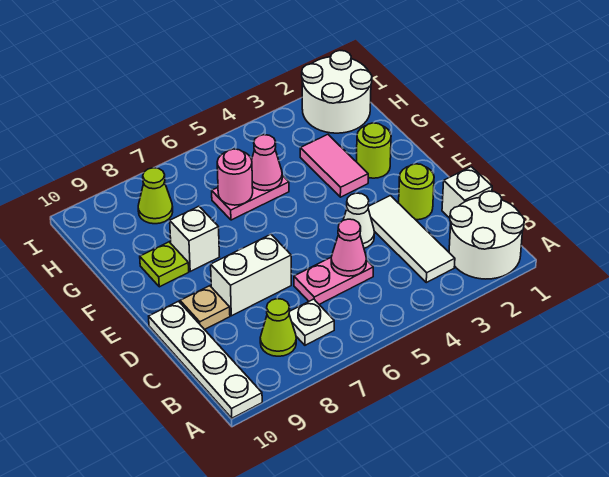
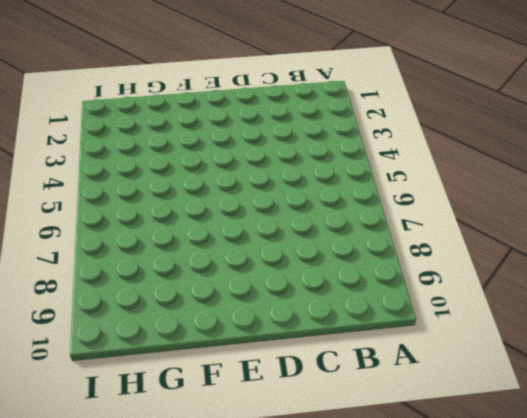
none -> white 2x2 round brick [449,191,524,279]
none -> white 1x4 plate [149,301,262,418]
none -> white 1x3 tile [368,196,455,283]

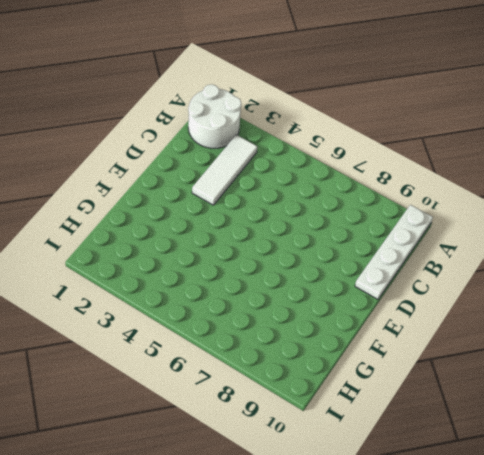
none -> white 1x1 plate [289,299,334,345]
none -> lime 1x1 cone [260,299,296,356]
none -> white 1x1 brick [442,167,492,218]

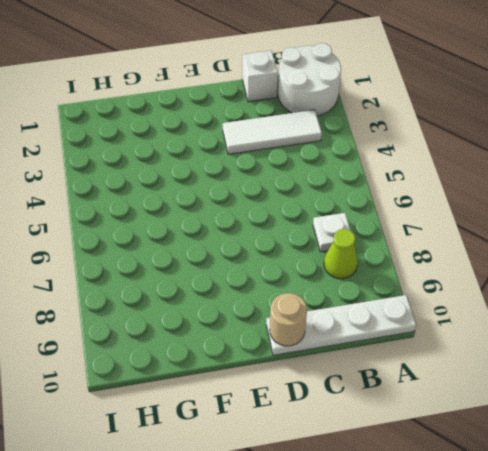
tan 1x1 round brick [270,293,307,346] -> none
none -> pink 1x2 plate [294,258,373,304]
none -> lime 1x1 round brick [399,164,434,220]
none -> white 1x1 cone [343,193,375,248]

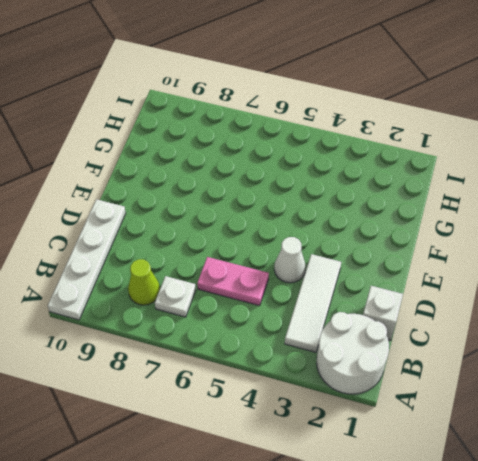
none -> lime 1x1 round brick [399,164,434,220]
none -> white 1x2 brick [211,234,291,316]
none -> tan 1x1 plate [180,286,230,330]

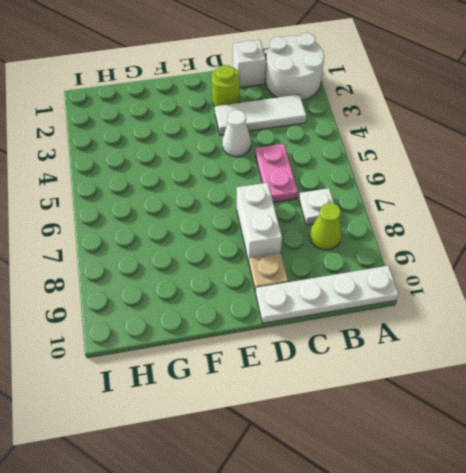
none -> lime 1x1 round brick [357,123,391,178]
none -> pink 1x2 tile [300,134,368,197]
none -> white 1x1 brick [170,206,219,271]

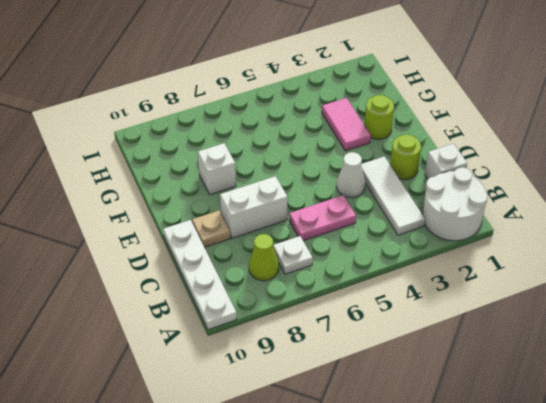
none -> lime 1x1 plate [140,242,189,287]
none -> pink 1x2 plate [212,175,289,220]
none -> white 2x2 round brick [302,51,372,133]

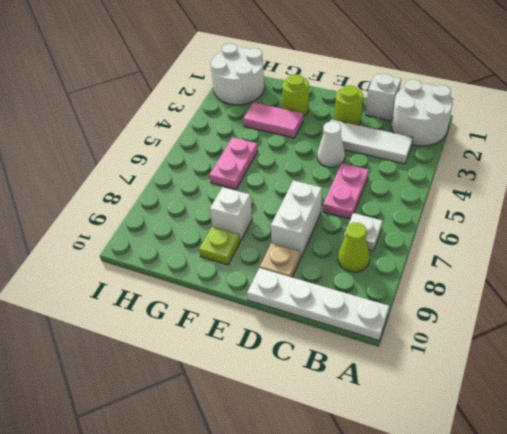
none -> lime 1x1 cone [138,168,173,224]
none -> pink 1x1 cone [331,219,367,276]
none -> pink 1x1 cone [252,135,282,191]

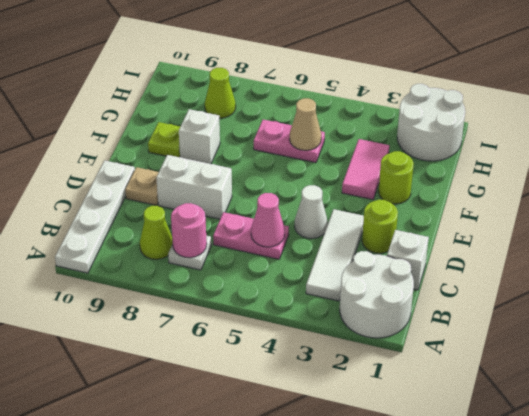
pink 1x1 round brick [171,203,207,258] -> pink 1x1 round brick moved to [217,149,253,205]
tan 1x1 cone [289,98,321,150] -> pink 1x1 cone [252,135,282,191]

